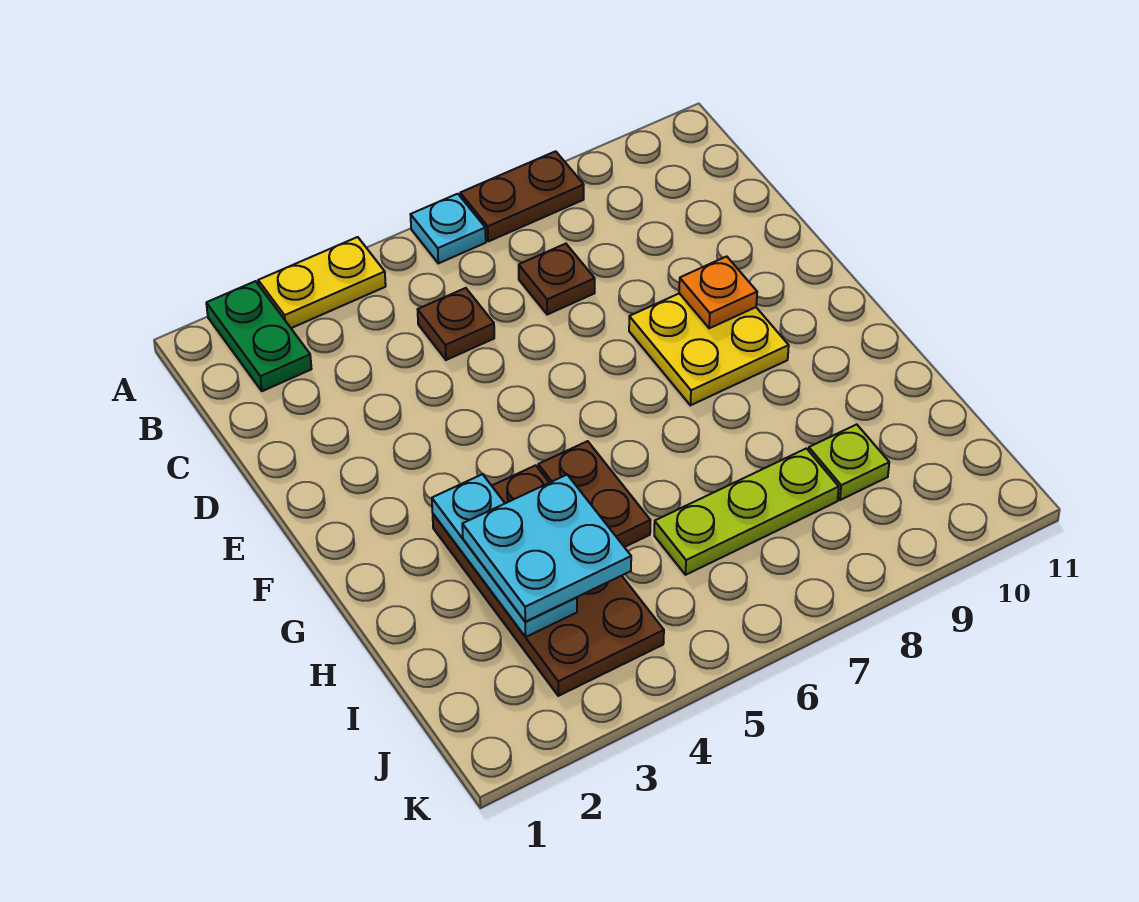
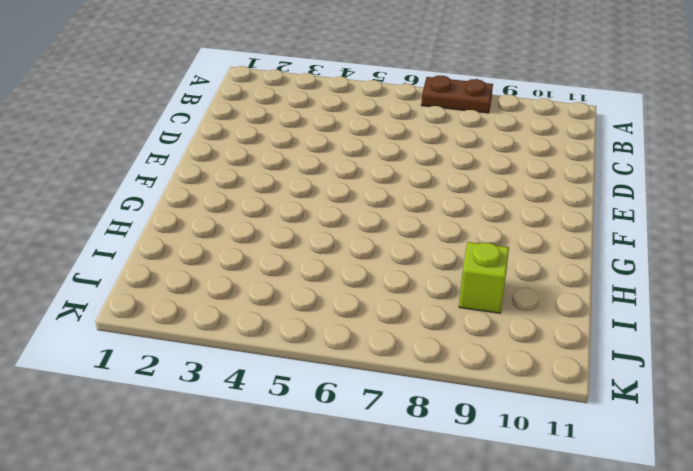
lime 1x1 brick [459,242,509,313] -> lime 1x1 plate [809,424,889,500]
none -> green 1x2 plate [206,281,311,391]
none -> yellow 1x2 plate [258,237,386,328]
none -> cyan 1x1 plate [411,194,486,263]

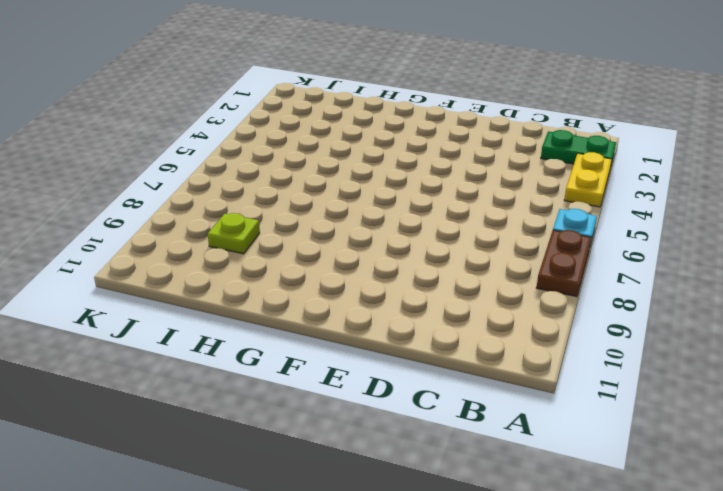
none -> brown 1x1 plate [418,288,494,360]
none -> brown 1x1 plate [519,244,595,314]
none -> yellow 2x2 plate [629,293,789,405]

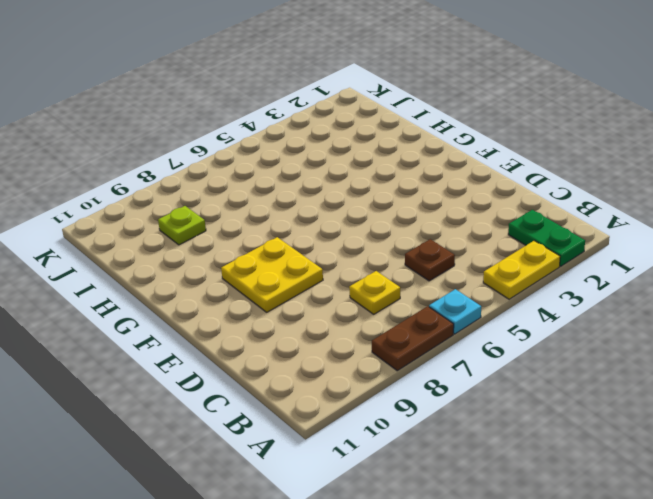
yellow 1x1 plate [349,271,400,314] -> brown 1x1 plate [519,244,595,314]
none -> brown 2x4 plate [433,465,664,696]
none -> brown 1x2 plate [538,441,650,547]
none -> lime 1x3 plate [654,448,839,575]

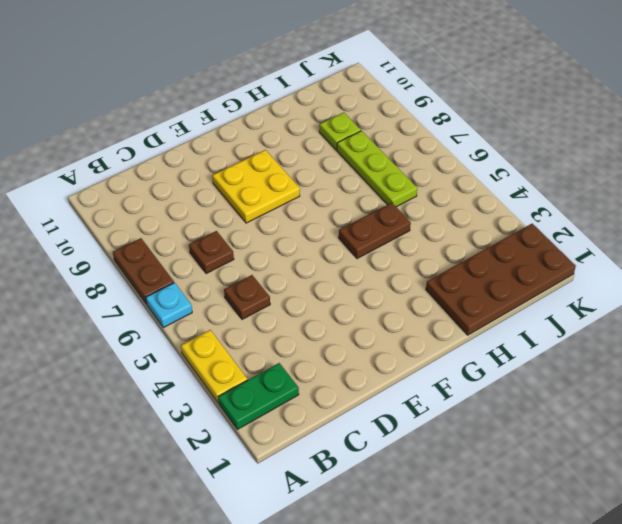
brown 2x4 plate [426,224,576,335] -> brown 2x4 plate moved to [433,465,664,696]
none -> orange 1x1 plate [679,256,757,328]
none -> cyan 1x3 plate [432,474,577,637]
none -> cyan 2x2 plate [462,475,631,622]

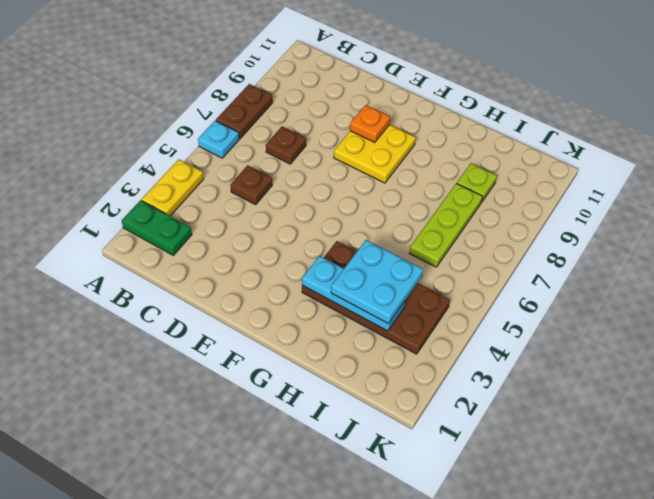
none -> brown 1x2 plate [538,441,650,547]

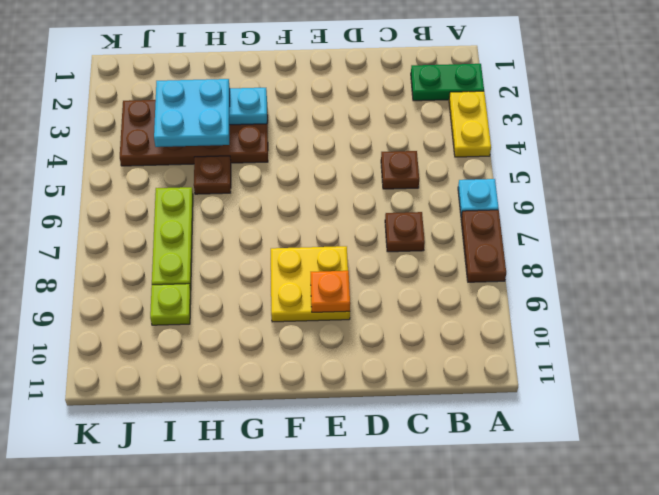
brown 1x1 plate [194,156,231,194] -> brown 1x2 plate [538,441,650,547]

